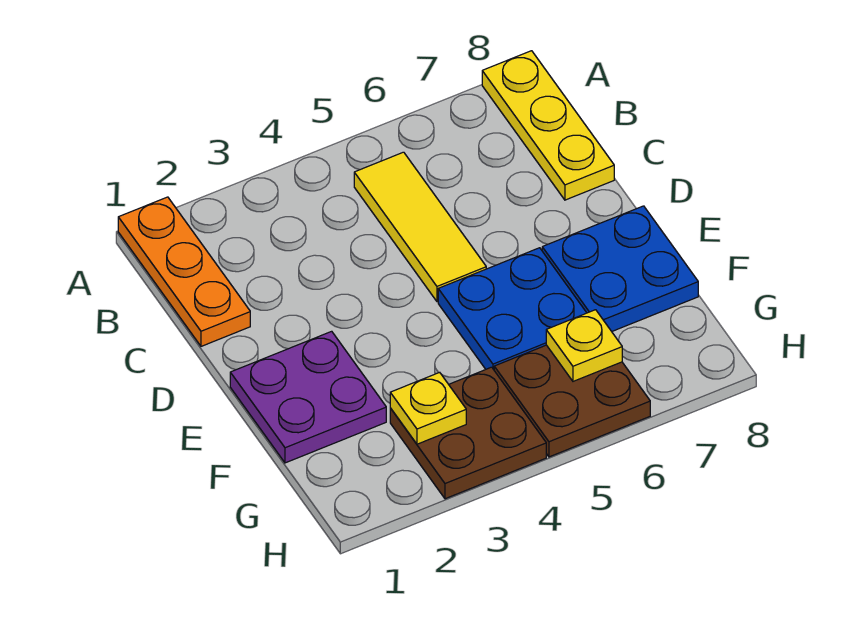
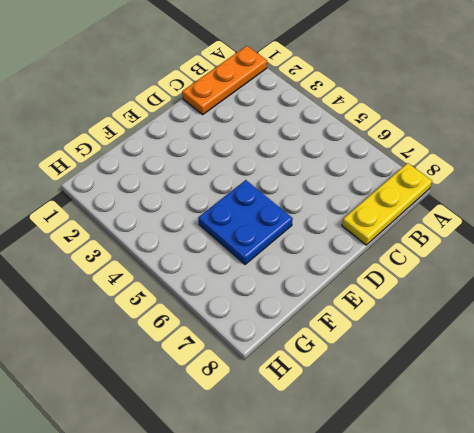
none -> yellow 1x3 tile [354,152,486,302]
none -> purple 2x2 plate [230,331,386,463]

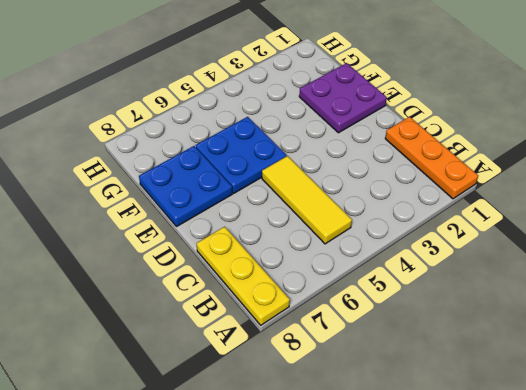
none -> brown 2x2 plate [390,367,546,499]
none -> brown 2x2 plate [494,345,650,457]

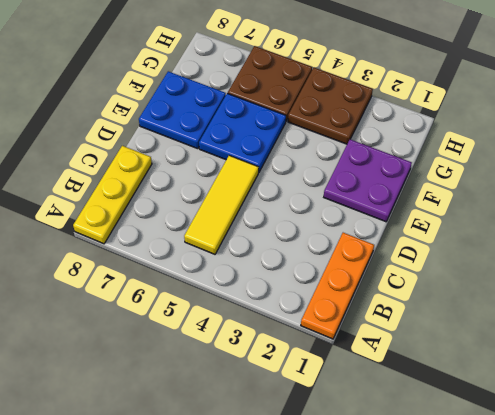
none -> yellow 1x1 plate [390,372,466,444]
none -> yellow 1x1 plate [546,310,622,381]

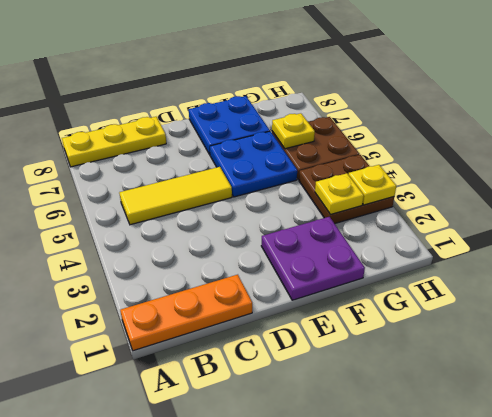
yellow 1x1 plate [348,165,396,205] -> none

